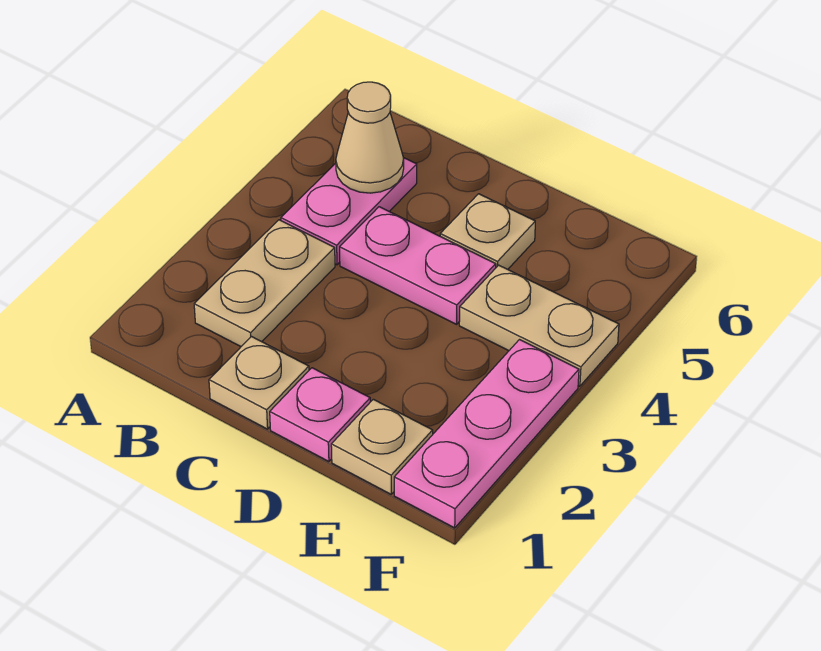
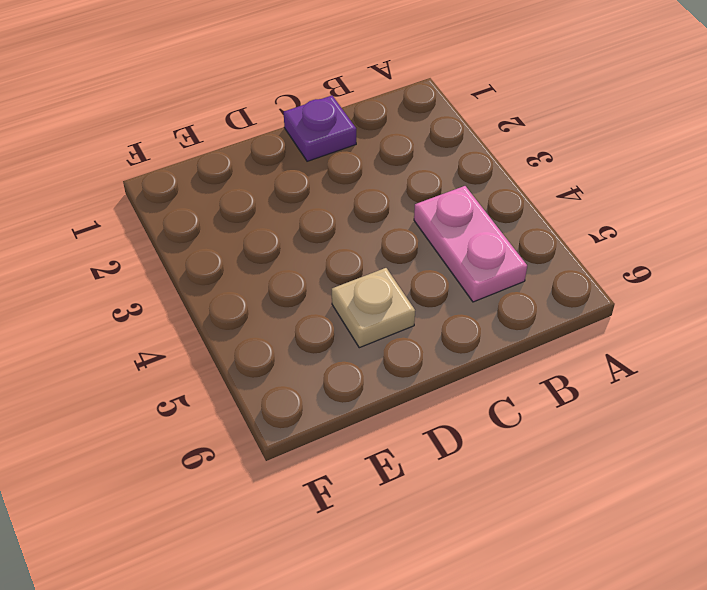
purple 1x1 plate [284,96,356,161] -> tan 1x1 plate [209,337,309,429]
none -> tan 1x2 plate [194,220,335,347]
none -> pink 1x2 plate [340,207,496,324]

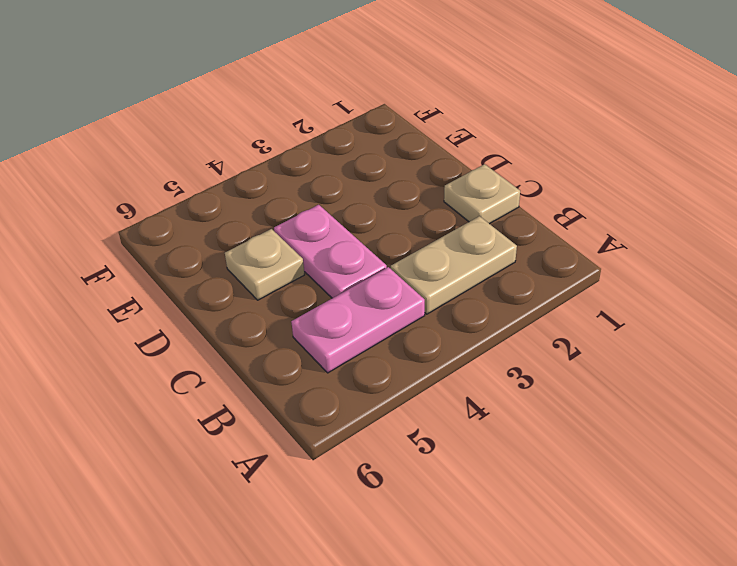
none -> pink 1x1 plate [270,368,370,461]
none -> tan 1x1 plate [331,399,433,494]

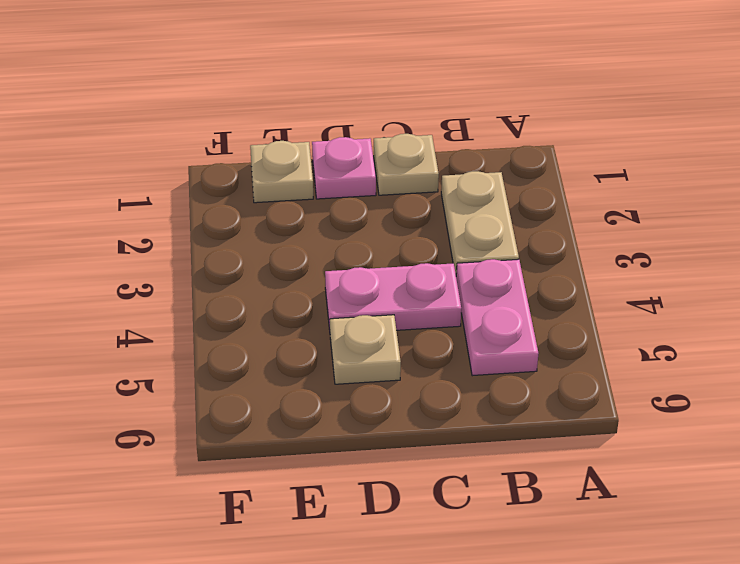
none -> tan 1x2 plate [459,265,619,386]
none -> pink 1x3 plate [394,340,579,528]

